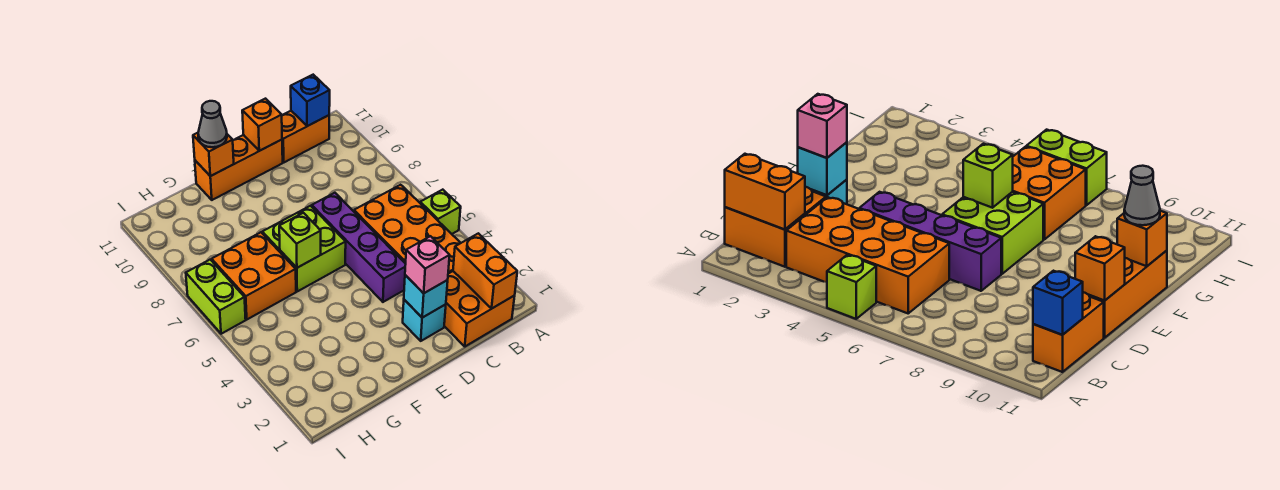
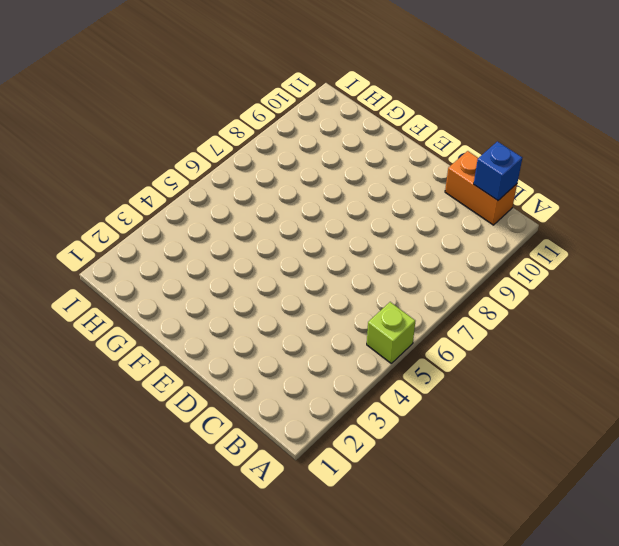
none -> orange 2x2 brick [444,271,515,346]
none -> orange 2x4 brick [354,185,460,274]
none -> cyan 1x1 brick [403,300,446,341]

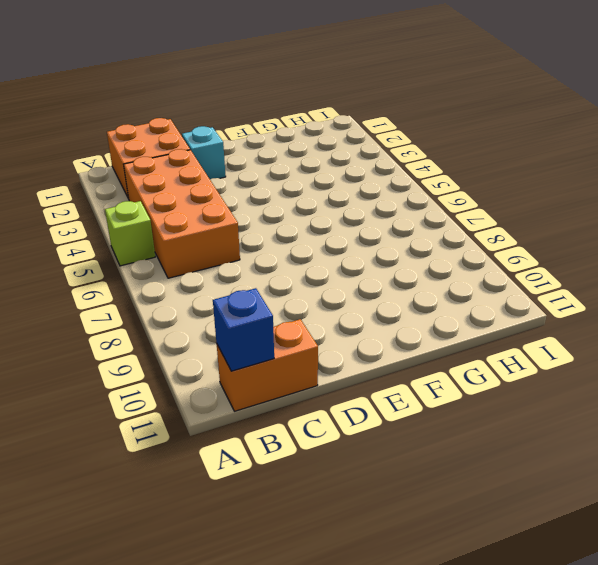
none -> purple 1x4 brick [312,193,406,302]
none -> orange 1x3 brick [195,135,283,200]
none -> lime 2x2 brick [262,206,346,291]

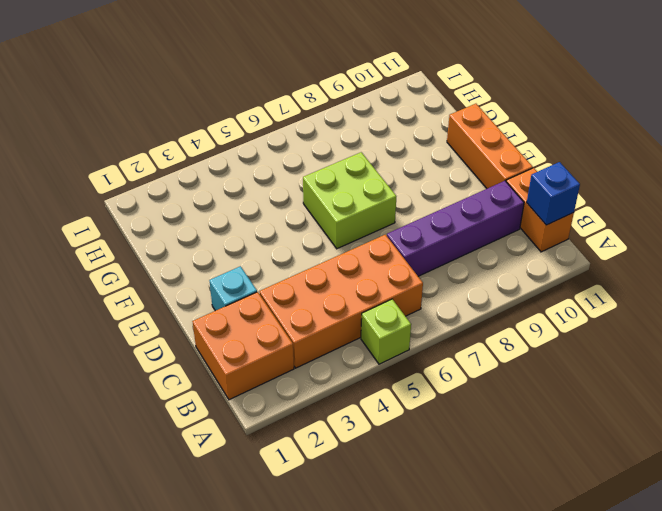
purple 1x4 brick [387,181,524,276] -> purple 1x4 brick moved to [312,193,406,302]
none -> orange 2x2 brick [212,232,296,319]
none -> lime 1x2 brick [186,260,246,334]
none -> orange 1x2 brick [453,233,517,309]

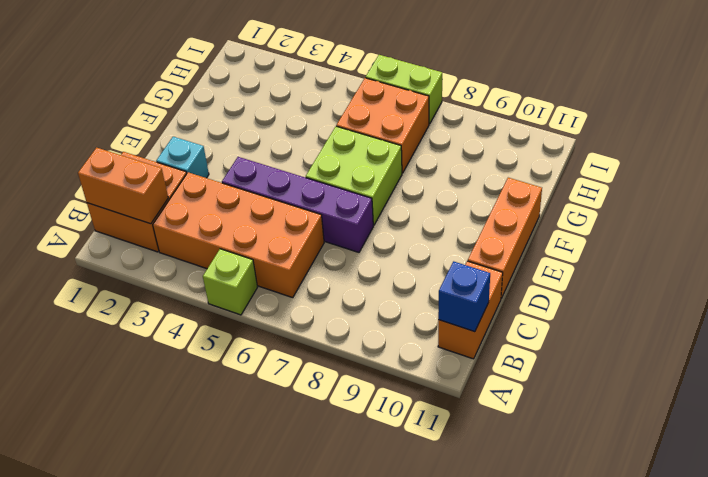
none -> cyan 1x1 brick [404,275,448,318]
none -> orange 1x1 brick [242,99,282,151]
none -> lime 1x1 brick [279,213,321,268]

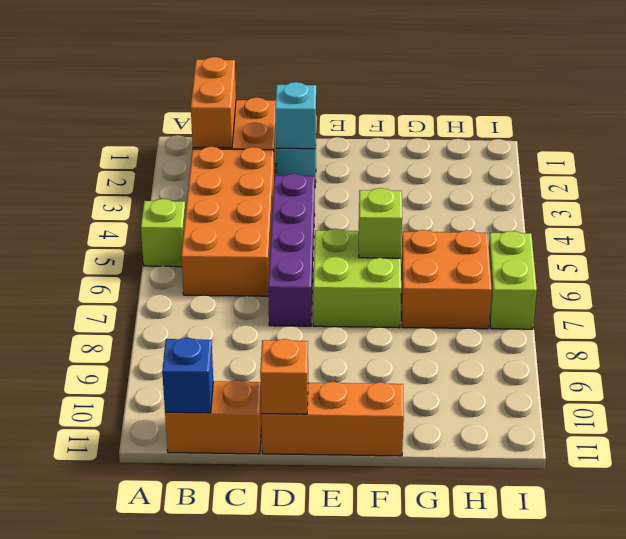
none -> orange 1x1 brick [193,133,234,176]
none -> pink 1x1 brick [405,236,450,293]
none -> grey 1x1 cone [198,101,227,147]

